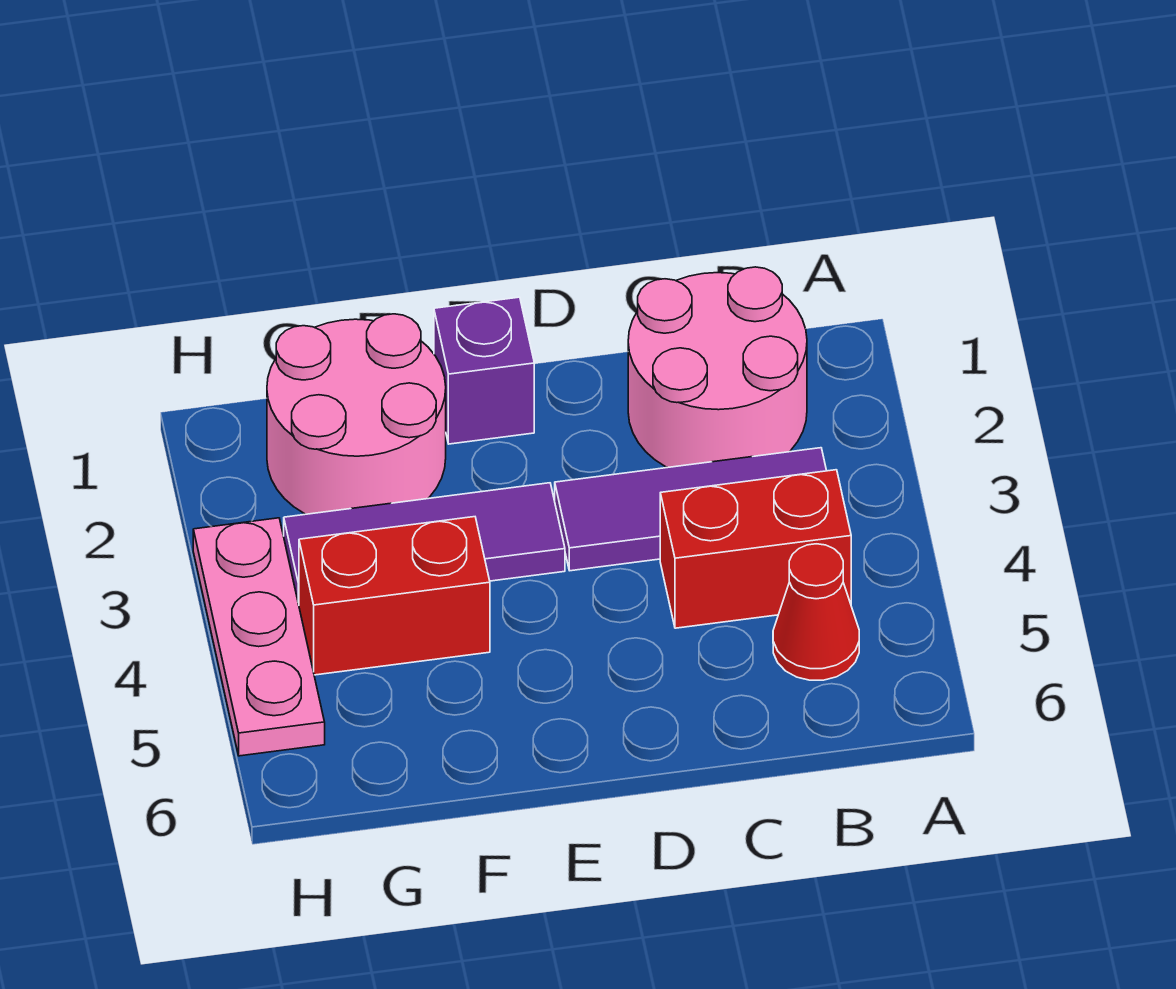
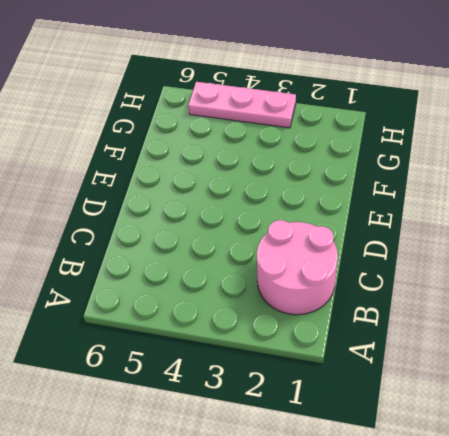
none -> purple 1x3 tile [555,448,827,571]
none -> red 1x2 brick [660,470,851,628]

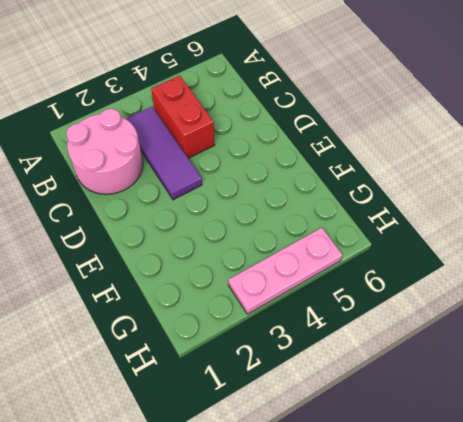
none -> red 1x1 cone [773,544,859,680]
none -> purple 1x1 brick [434,297,534,444]

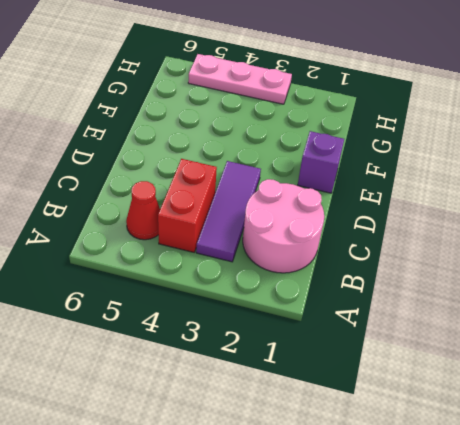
none -> purple 1x3 tile [284,483,565,604]
none -> pink 2x2 round brick [267,314,446,514]

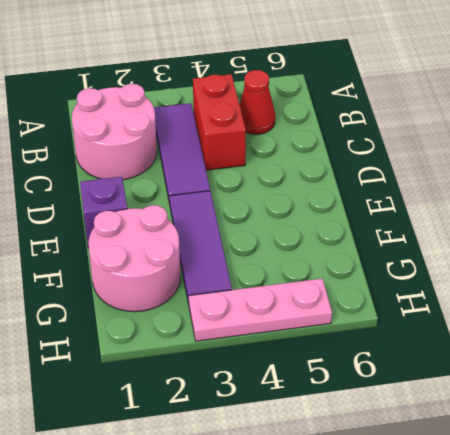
none -> red 1x2 brick [299,517,490,675]

